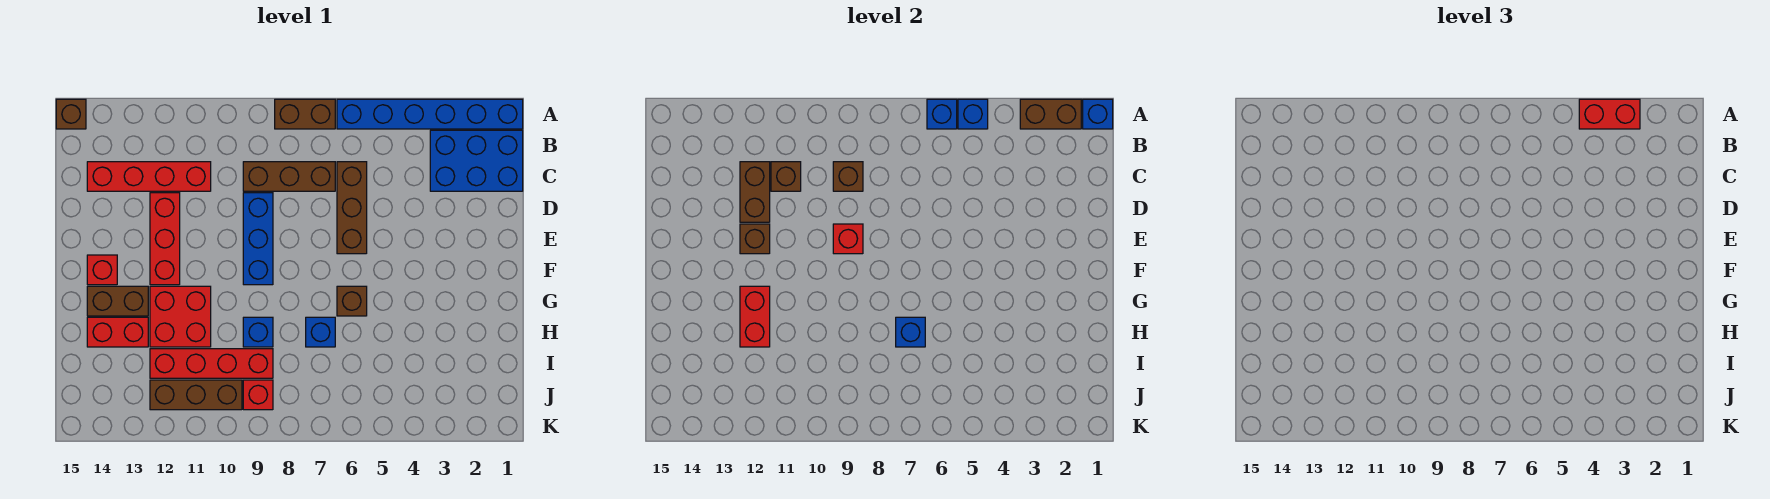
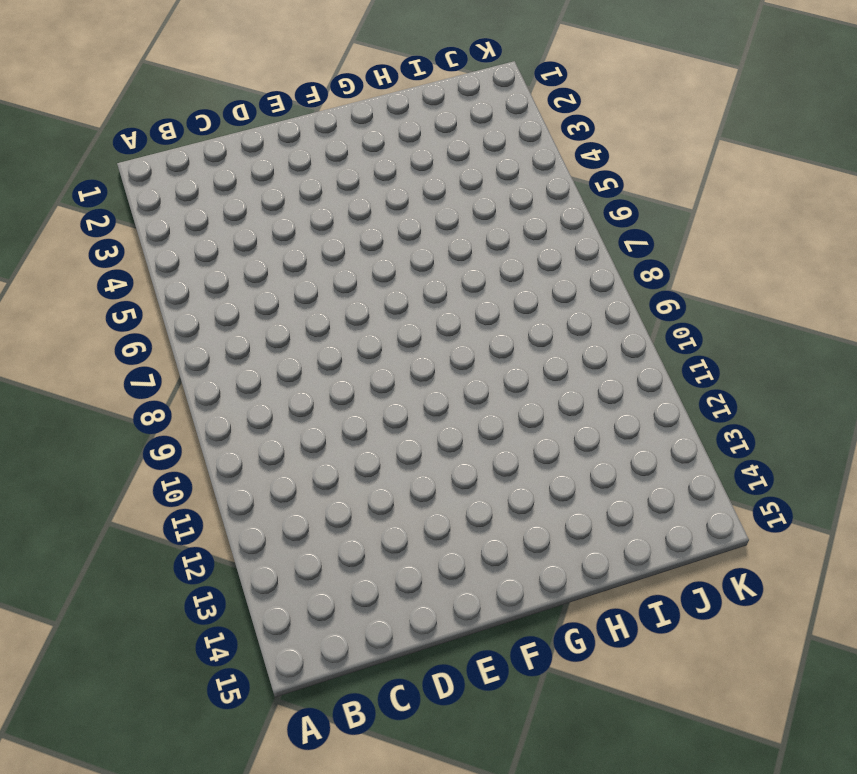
none -> blue 1x6 brick [337,99,523,129]
none -> brown 1x2 brick [275,99,335,129]
none -> brown 1x1 brick [56,99,86,129]
none -> blue 2x3 brick [430,130,523,191]

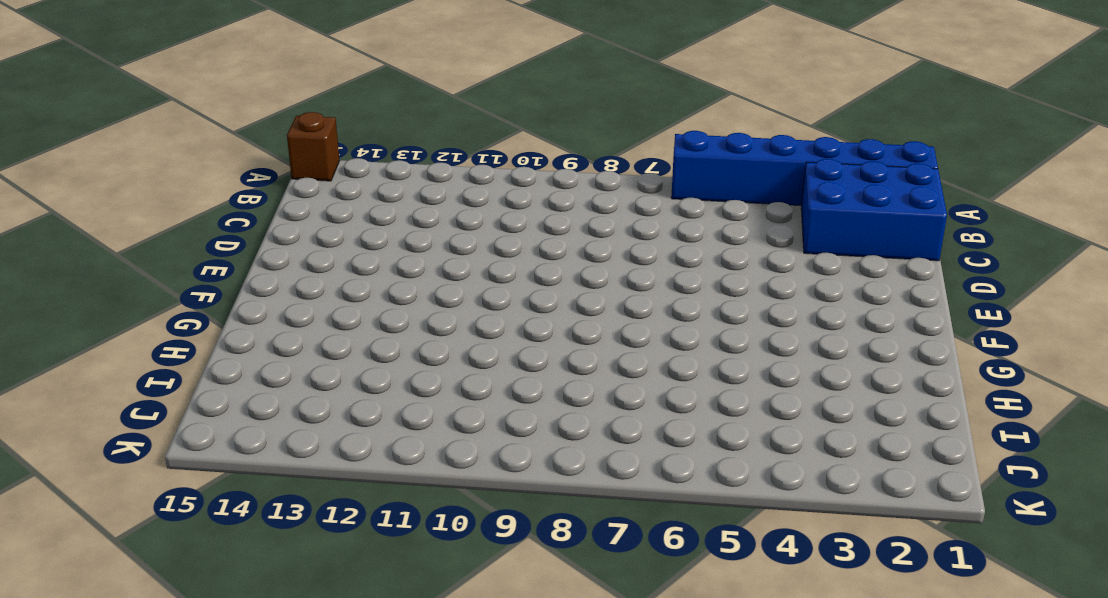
none -> brown 1x2 brick [275,99,335,129]
none -> brown 1x3 brick [337,162,367,254]
none -> brown 1x3 brick [243,162,335,191]
none -> red 1x4 brick [87,162,211,191]

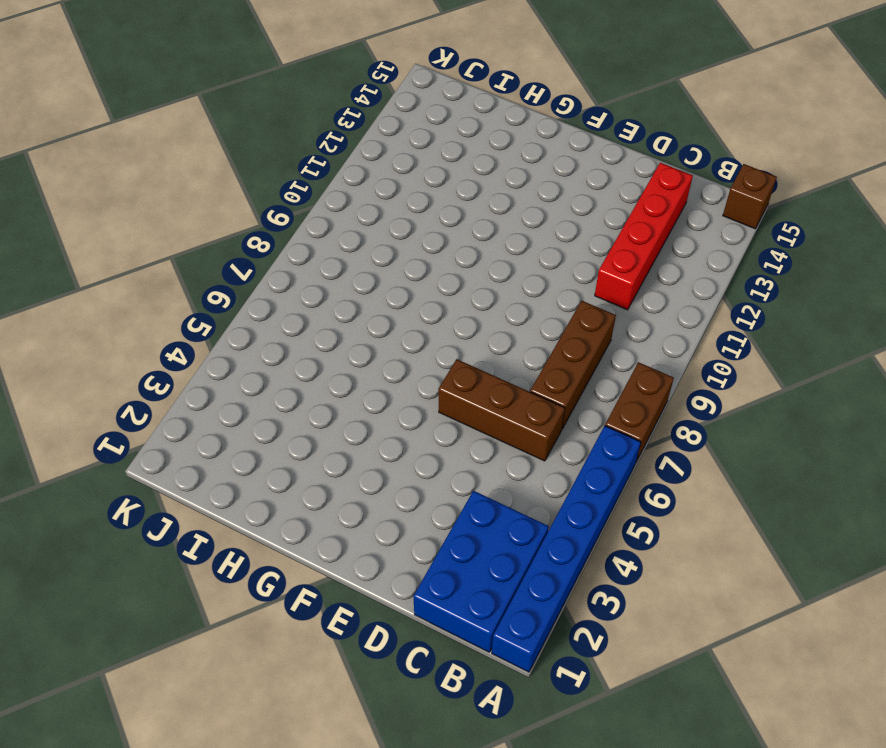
none -> blue 1x3 brick [243,193,273,285]
none -> red 1x3 brick [150,193,180,285]
none -> red 1x1 brick [87,255,117,285]
none -> brown 1x1 brick [337,286,367,316]

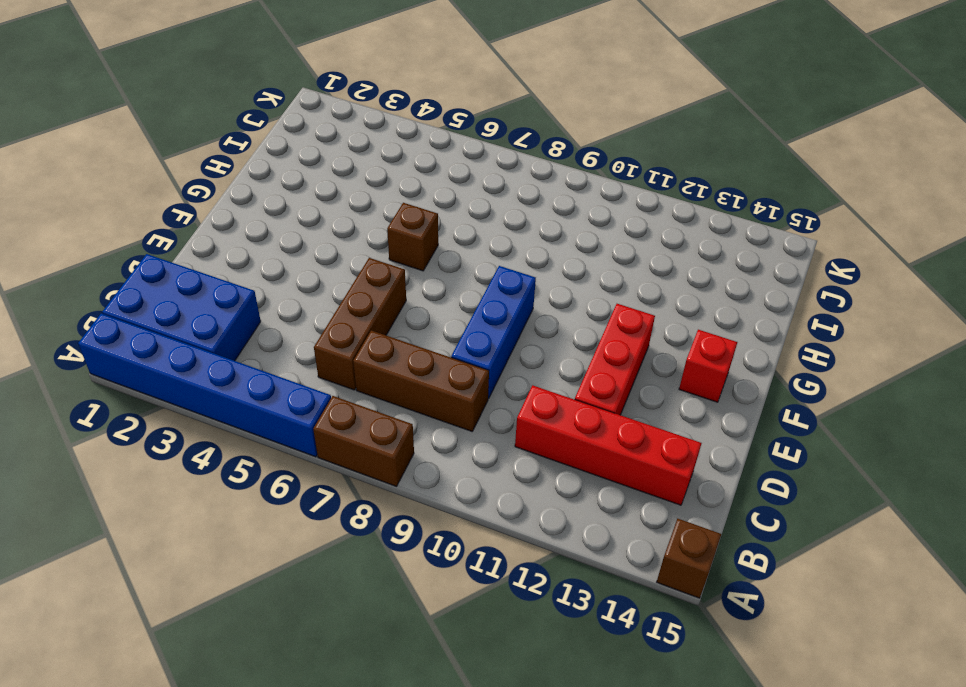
none -> red 2x2 brick [150,286,211,347]
none -> brown 1x2 brick [87,286,148,316]
none -> blue 1x1 brick [306,317,335,347]
none -> blue 1x1 brick [243,317,273,347]

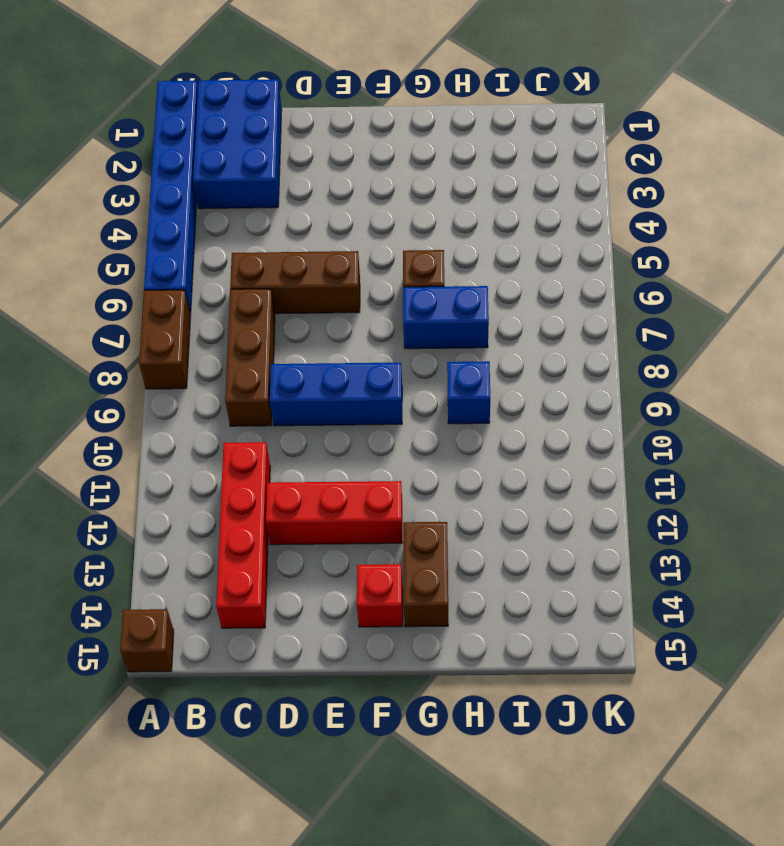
blue 1x2 brick [403,286,489,349] -> blue 1x1 brick [306,317,335,347]
none -> red 2x2 brick [150,286,211,347]
none -> red 1x2 brick [87,317,148,347]
none -> red 1x4 brick [150,349,273,378]
none -> red 1x1 brick [243,380,273,410]

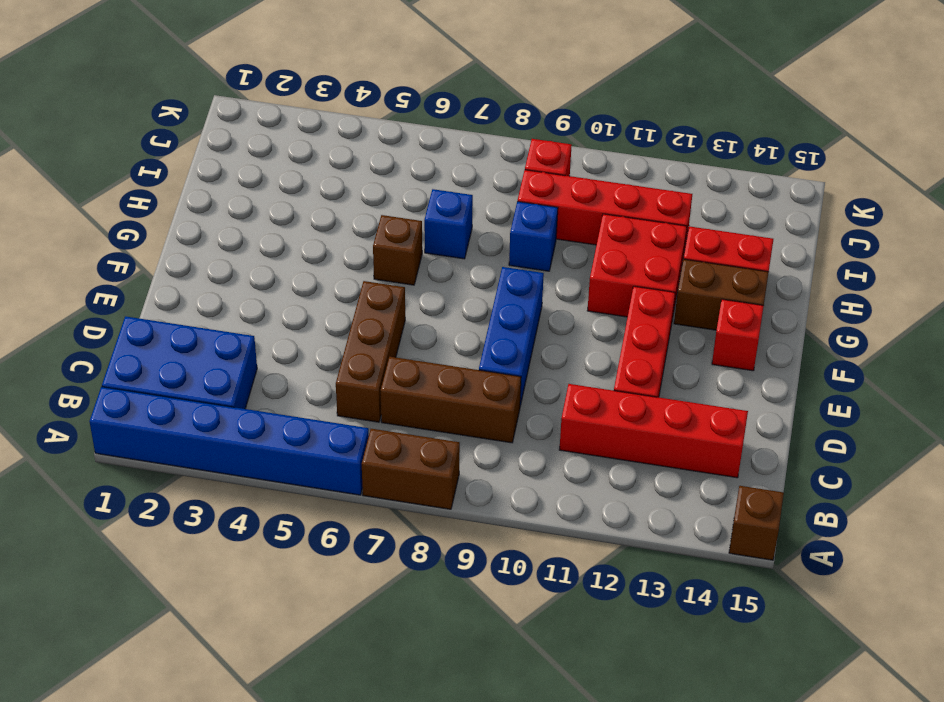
none -> brown 1x3 brick [150,380,242,410]
none -> blue 1x1 brick [1083,99,1113,129]
none -> brown 1x2 brick [1020,99,1081,129]
none -> blue 1x1 brick [958,99,988,129]

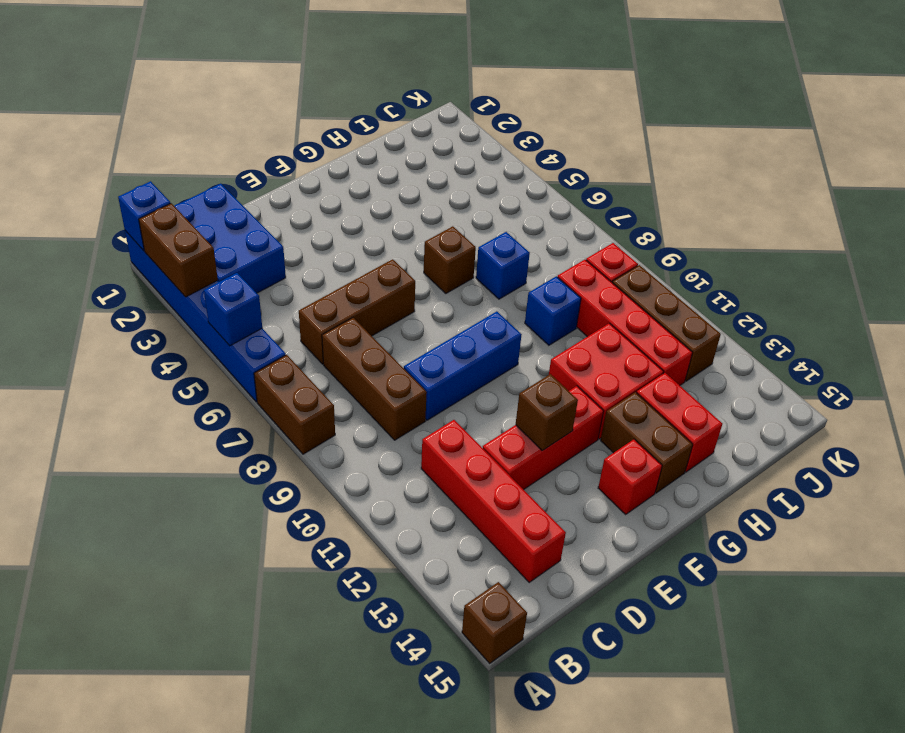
none -> blue 1x1 brick [927,99,957,129]
none -> brown 1x1 brick [833,162,863,191]
none -> brown 1x1 brick [771,162,801,191]
none -> brown 1x2 brick [740,162,770,222]

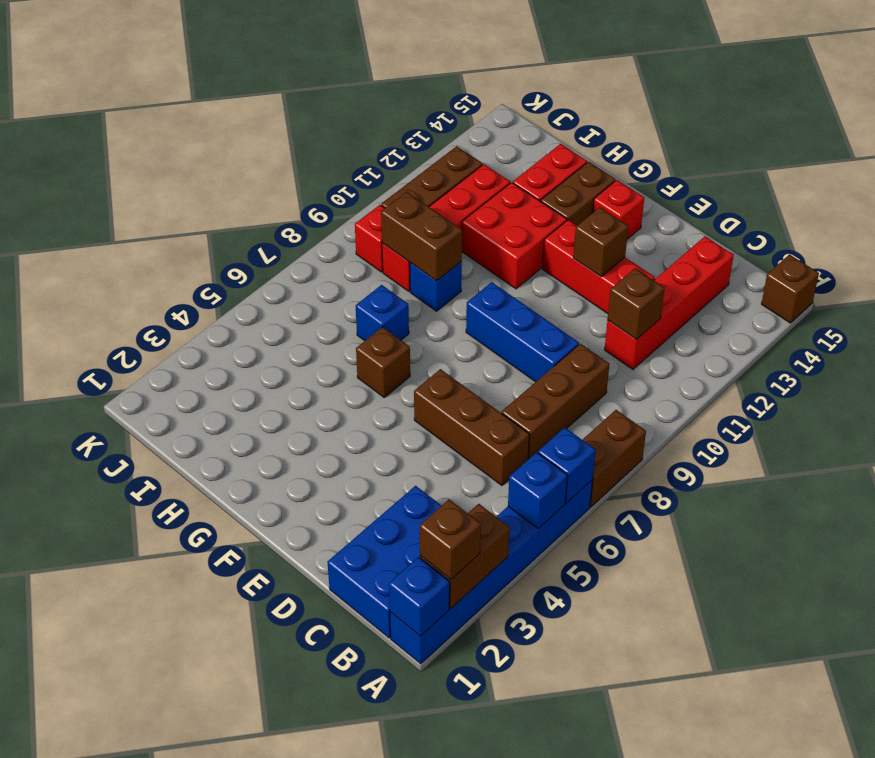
brown 1x1 brick [420,500,481,579] -> brown 1x1 brick moved to [833,162,863,191]
brown 1x2 brick [381,192,462,281] -> brown 1x2 brick moved to [740,162,770,222]
none -> red 1x1 brick [833,224,863,254]
none -> red 1x2 brick [740,286,770,347]
none -> blue 1x1 brick [896,317,925,347]
none -> red 1x2 brick [1579,99,1640,129]

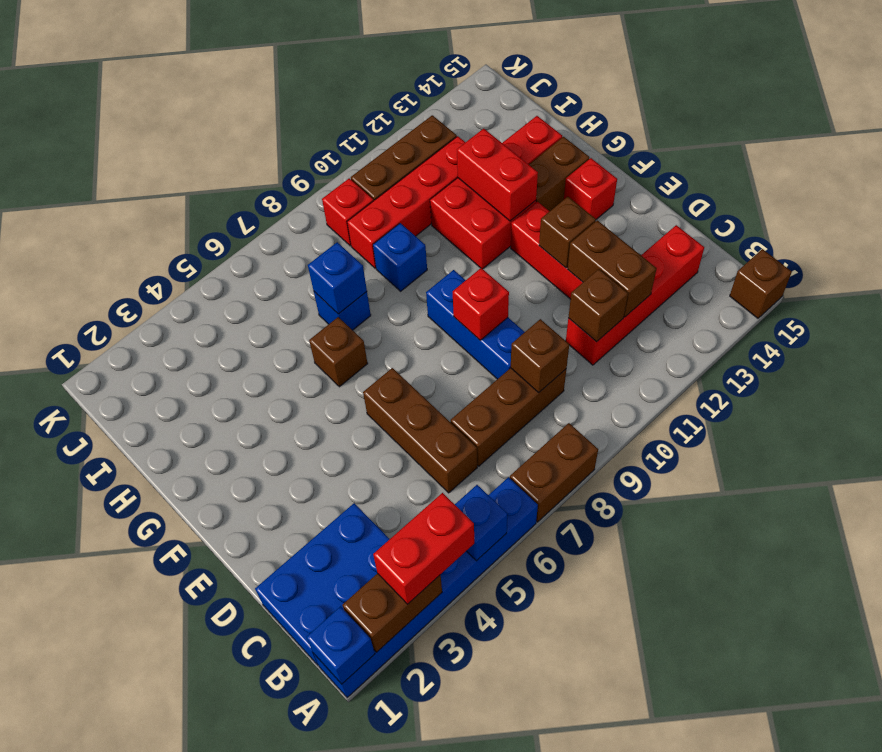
none -> blue 1x1 brick [927,99,957,129]

